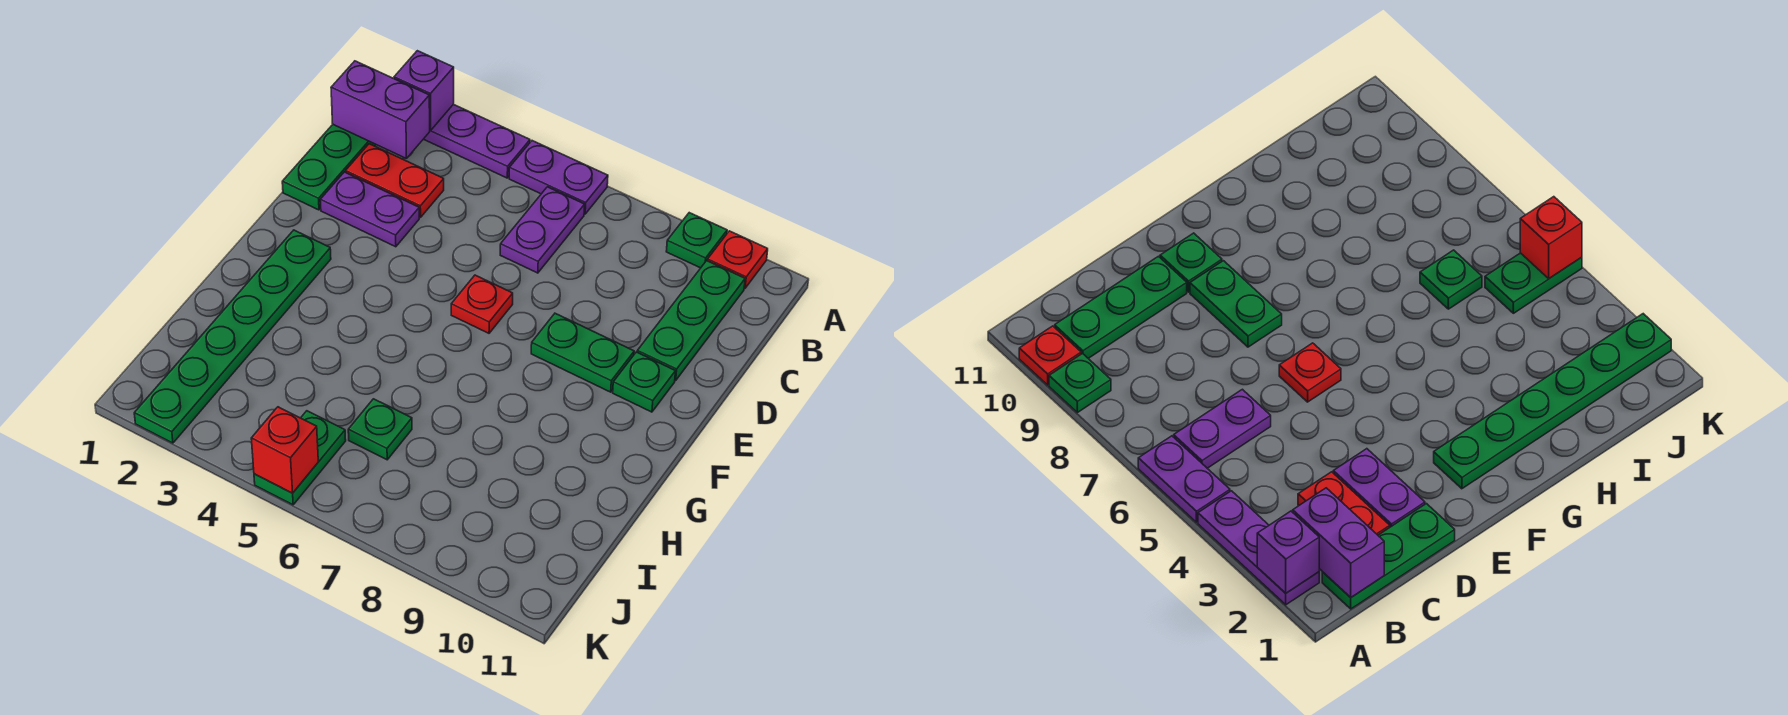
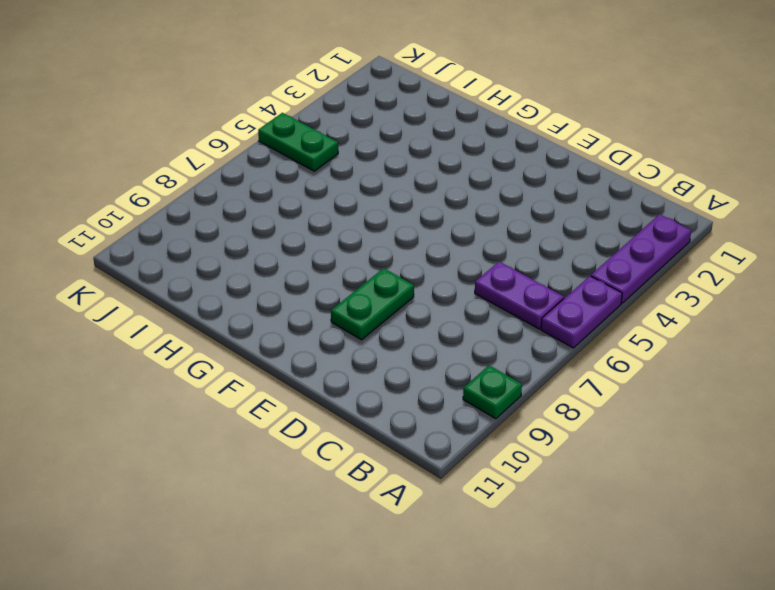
none -> red 1x1 plate [707,231,768,288]
none -> green 1x3 plate [282,125,376,210]
none -> green 1x3 plate [637,261,745,380]

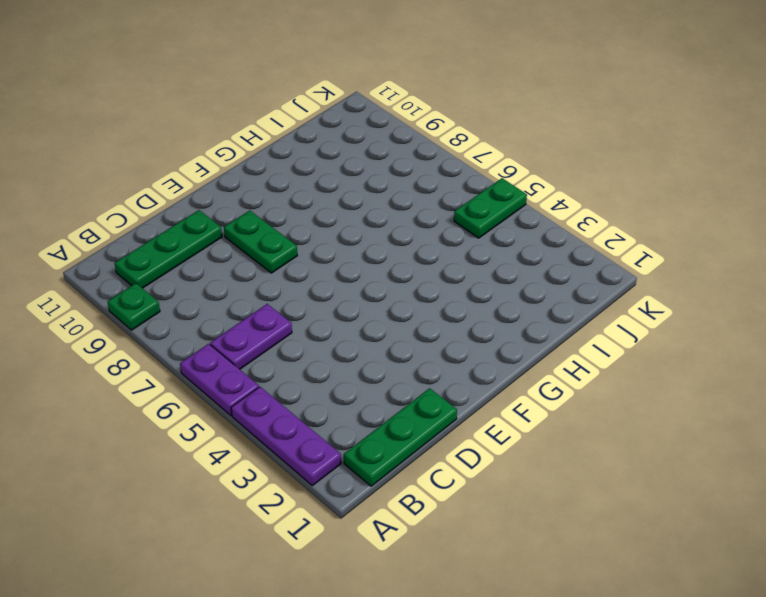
none -> red 1x1 plate [707,231,768,288]
none -> red 1x2 plate [346,144,444,218]
none -> purple 1x2 plate [320,172,419,247]

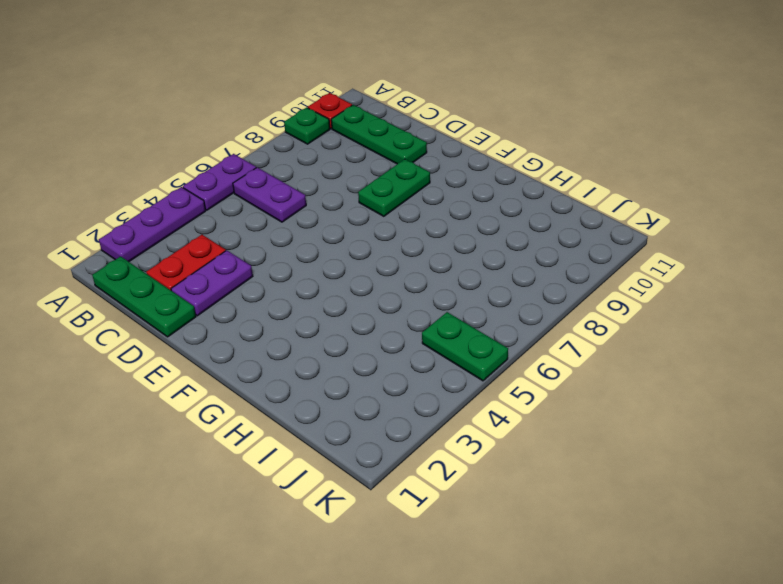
none -> red 1x1 plate [451,275,513,333]
none -> green 1x1 plate [613,352,675,412]
none -> green 1x6 plate [134,230,331,443]

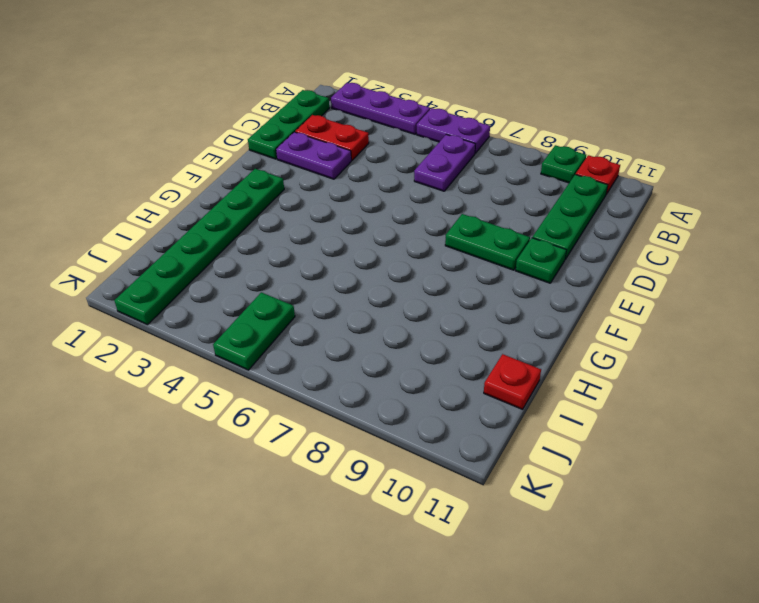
red 1x1 plate [484,354,541,409] -> red 1x1 plate moved to [451,275,513,333]
none -> green 1x1 plate [348,399,412,460]
none -> purple 1x1 brick [394,51,454,130]
none -> purple 1x2 brick [331,61,430,159]

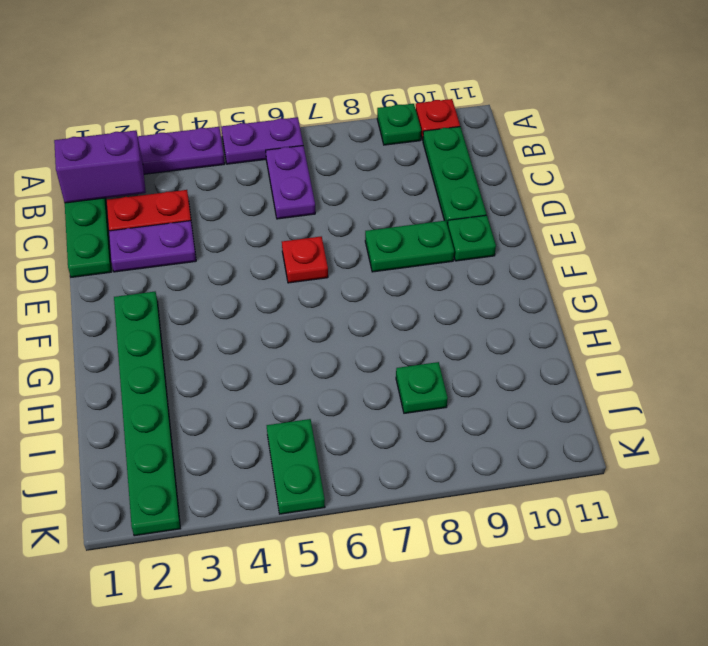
green 1x1 plate [396,362,448,413] -> green 1x1 plate moved to [348,399,412,460]
none -> purple 1x1 brick [394,51,454,130]
none -> red 1x1 brick [251,407,318,493]

